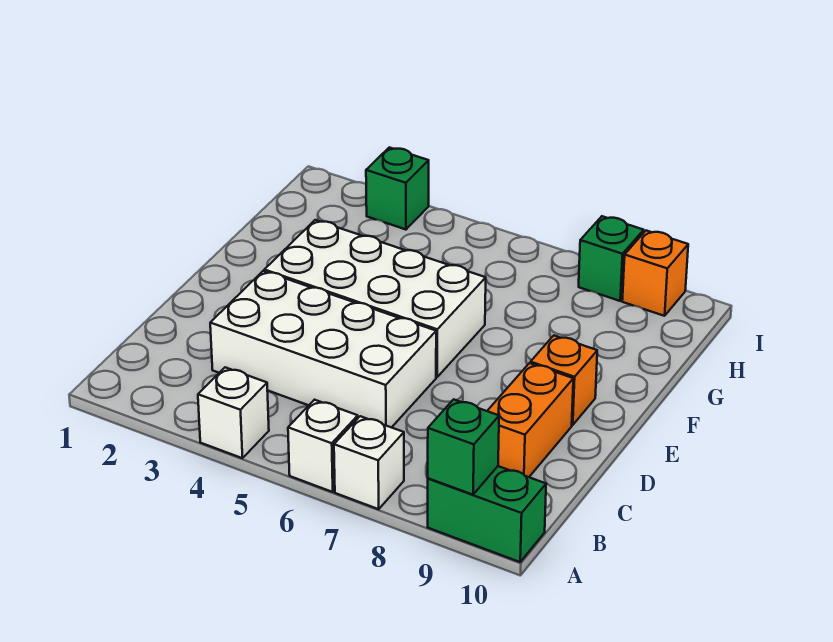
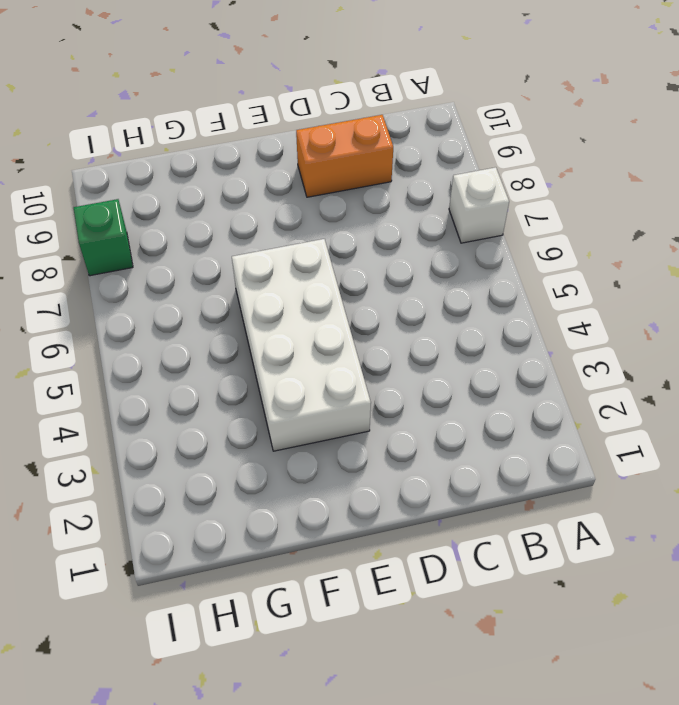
none -> white 1x1 brick [198,367,269,458]
none -> white 1x1 brick [288,400,358,492]
none -> green 1x2 brick [428,466,546,562]

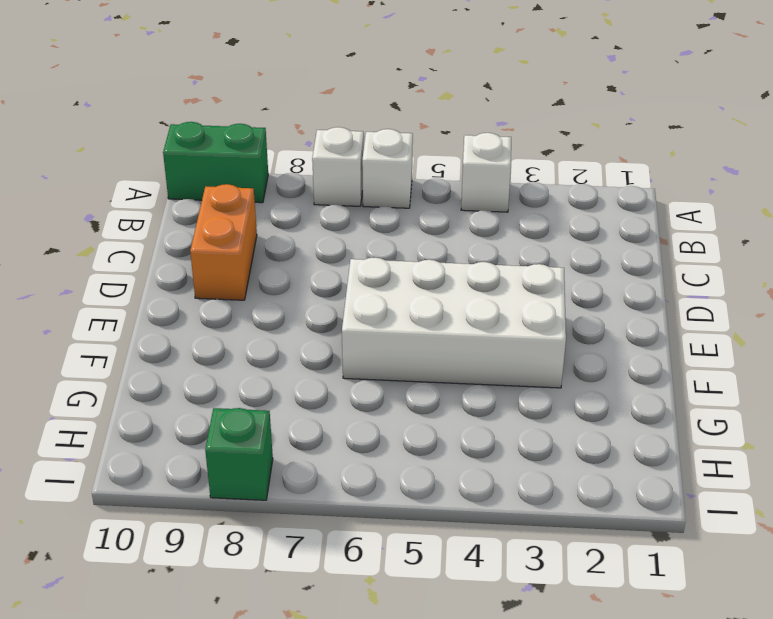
none -> white 2x4 brick [210,271,436,428]
none -> orange 1x1 brick [531,336,597,425]
none -> green 1x1 brick [366,148,429,230]

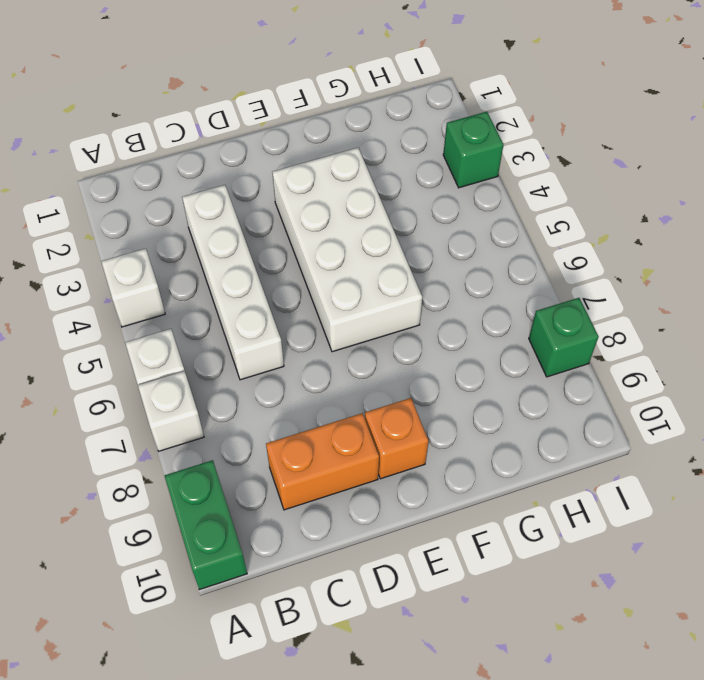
white 1x4 brick [182,185,284,380] -> white 2x4 brick [210,271,436,428]
none -> orange 1x1 brick [622,231,688,316]
none -> green 1x1 brick [428,399,499,495]

